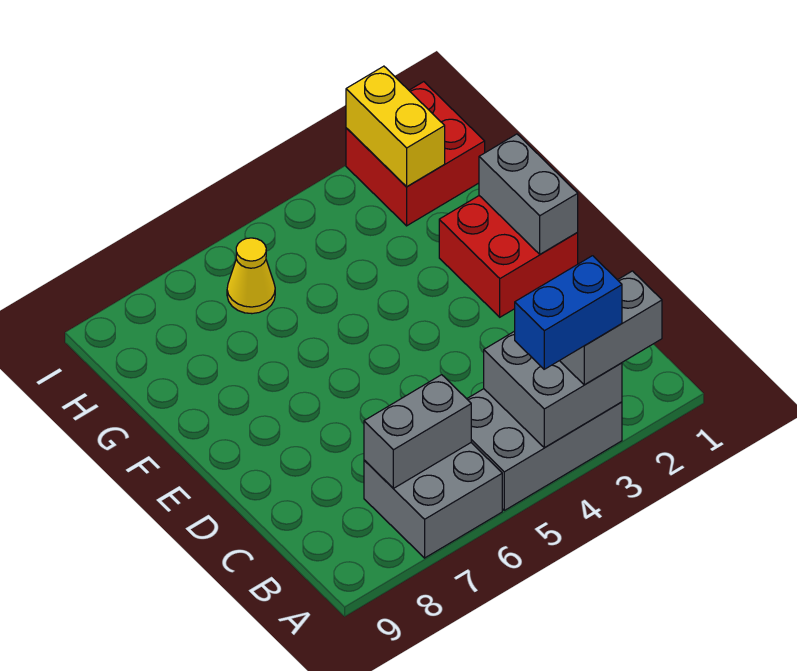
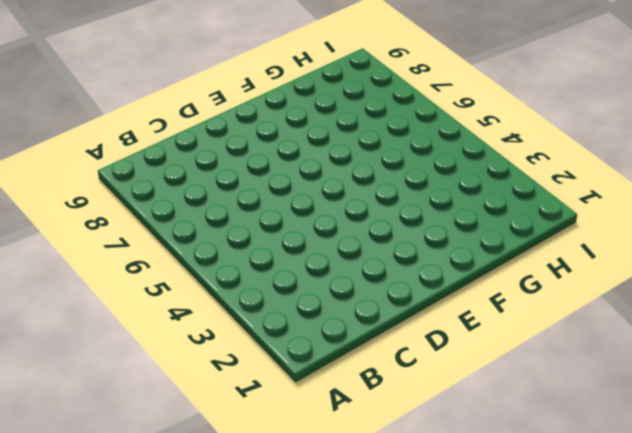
none -> grey 2x3 brick [467,389,622,510]
none -> grey 2x2 brick [364,443,502,558]

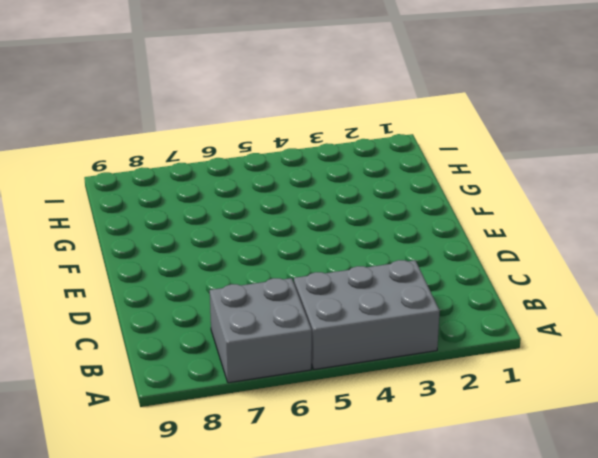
none -> red 2x2 brick [439,196,578,317]
none -> red 2x2 brick [346,82,485,226]

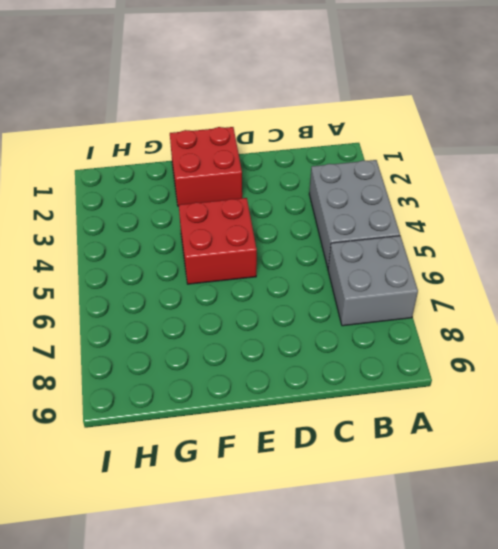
red 2x2 brick [179,198,257,284] -> red 2x2 brick moved to [346,82,485,226]
none -> yellow 1x1 cone [227,238,275,314]
none -> grey 2x2 brick [484,331,622,448]

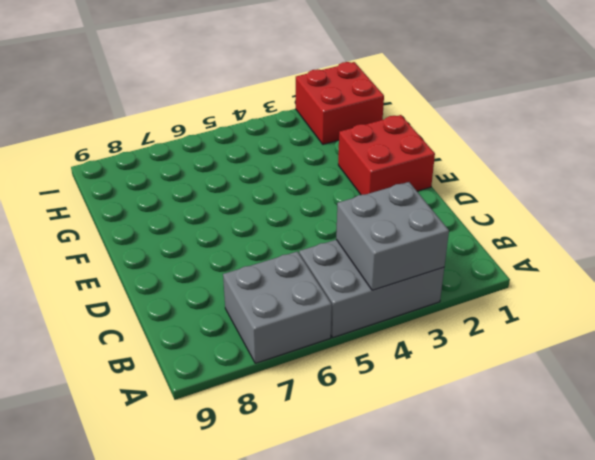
none -> yellow 1x1 cone [227,238,275,314]
none -> grey 1x2 brick [364,375,471,488]

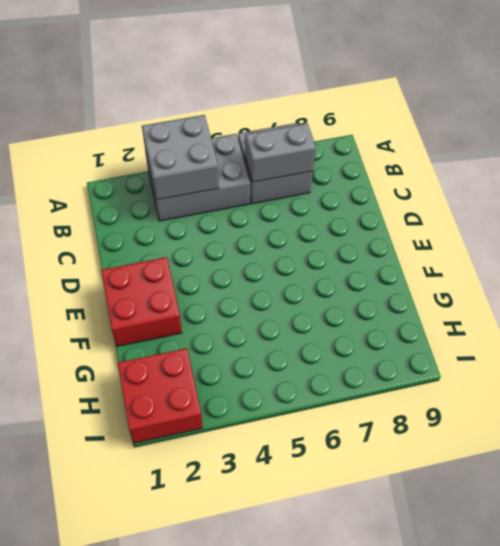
none -> yellow 1x1 cone [227,238,275,314]
none -> grey 1x2 brick [479,134,578,254]

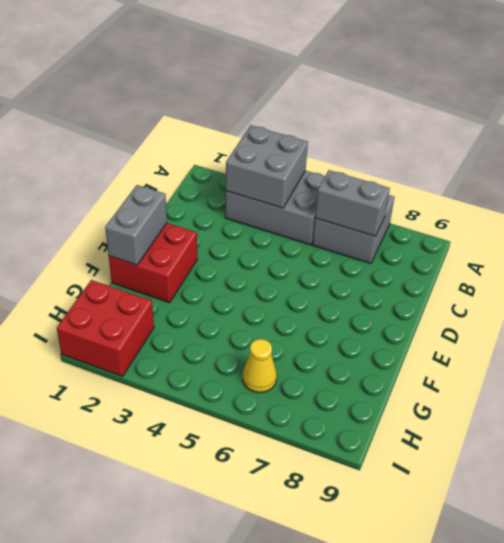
none -> yellow 1x2 brick [346,66,445,187]
none -> grey 1x2 brick [560,271,662,385]

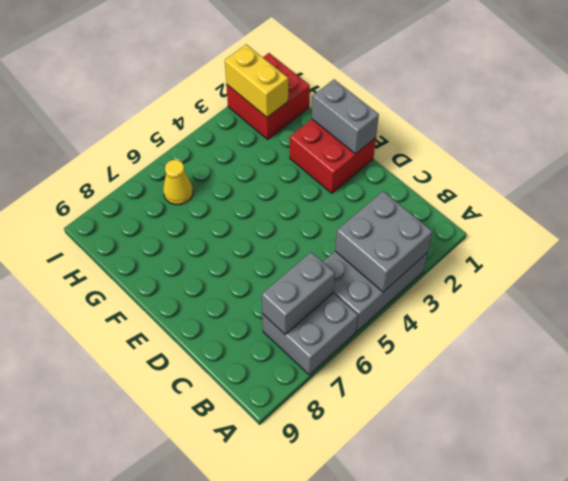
none -> grey 1x2 brick [560,271,662,385]
none -> blue 1x2 brick [515,256,622,369]

